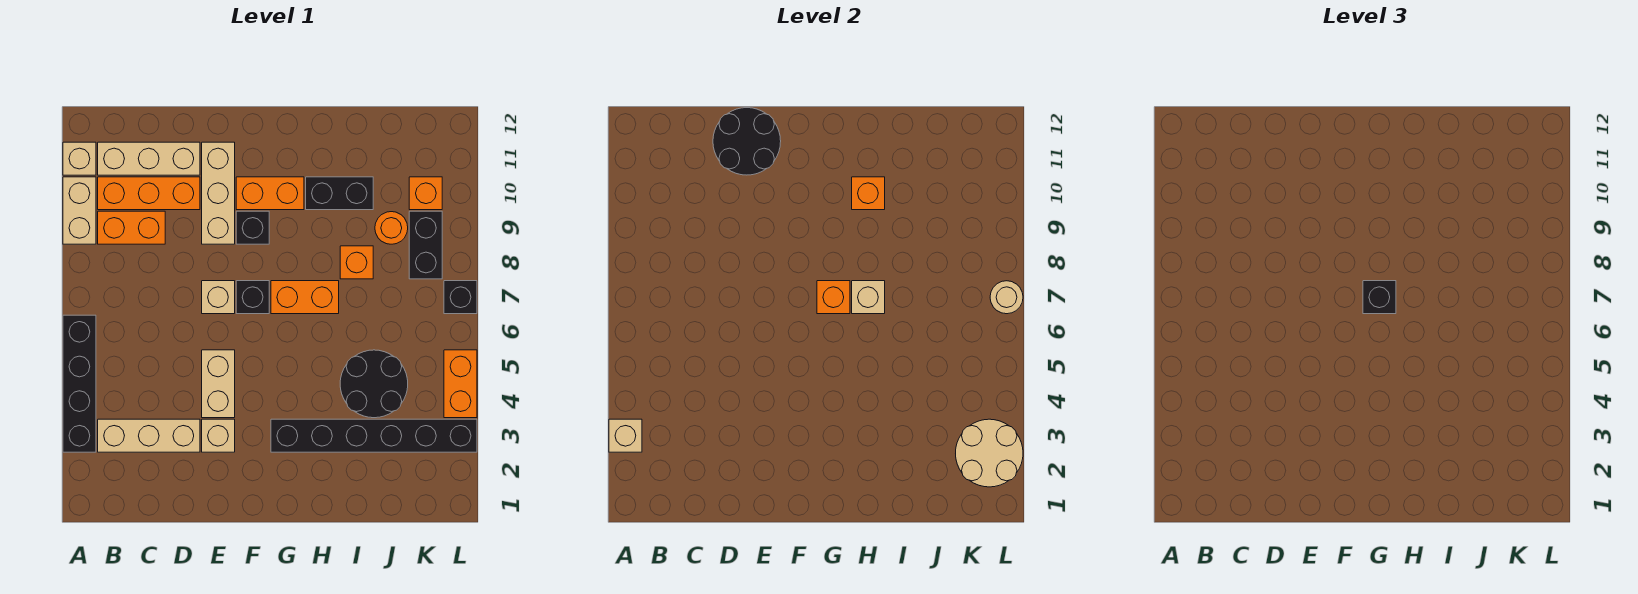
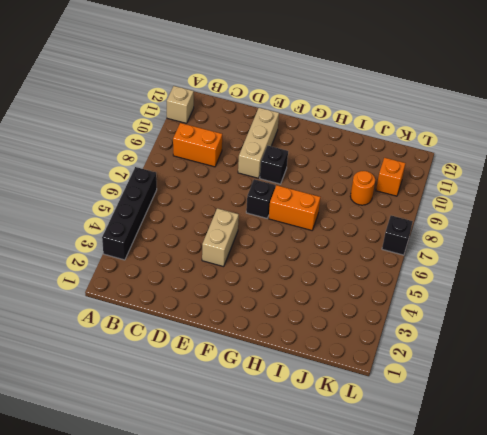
none -> tan 1x2 brick [63,177,96,244]
none -> tan 1x3 brick [98,419,200,452]
none -> orange 1x3 brick [98,177,200,210]
none -> tan 1x3 brick [98,142,200,175]

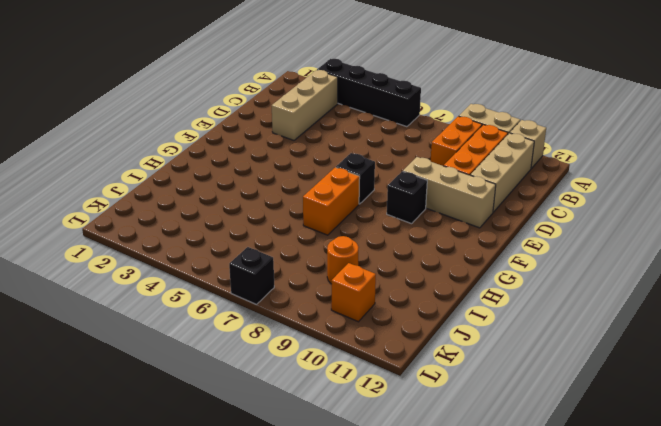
none -> tan 1x1 brick [202,419,235,452]
none -> tan 1x2 brick [202,350,235,418]
none -> tan 1x1 brick [202,281,235,314]
none -> orange 1x2 brick [236,177,304,210]

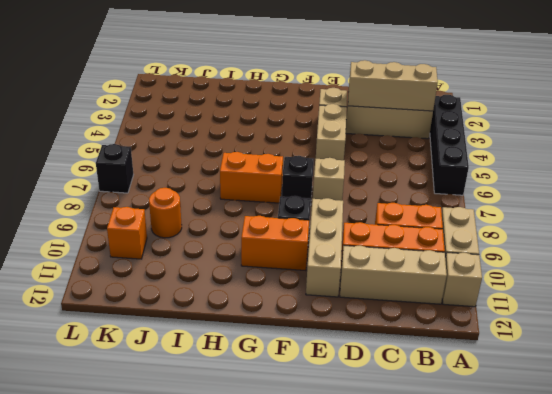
tan 1x3 brick [348,60,438,111] -> none
none -> black 1x6 brick [271,419,477,452]
none -> black 1x2 brick [306,177,373,210]
none -> black 2x2 round brick [340,350,408,418]
none -> orange 1x1 brick [340,246,373,279]

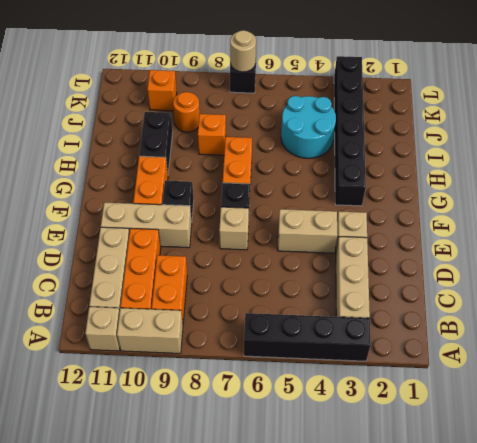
cyan 2x2 round brick [281,96,336,158] -> black 2x2 round brick [340,350,408,418]
none -> black 1x2 brick [409,211,442,279]
none -> orange 1x2 brick [444,350,477,418]
none -> tan 1x1 brick [609,419,642,452]
none -> black 2x2 round brick [713,108,781,175]

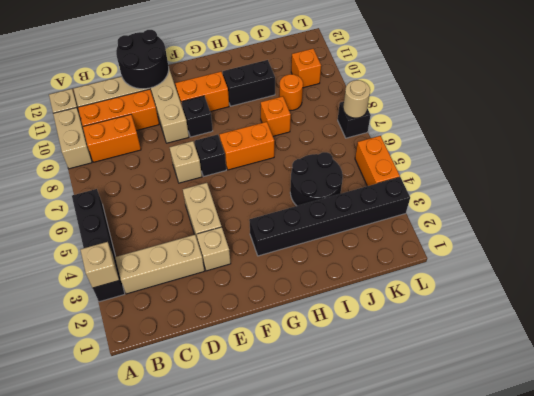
none -> black 1x2 brick [409,211,442,279]
none -> orange 1x1 brick [817,281,850,314]
none -> tan 1x1 brick [852,281,885,314]
none -> orange 1x1 brick [852,177,885,210]

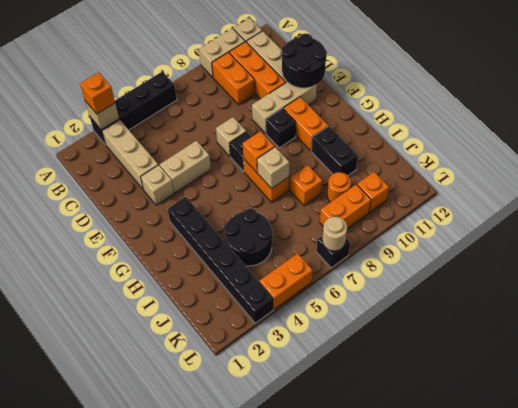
orange 1x1 brick [80,72,115,114] -> orange 1x1 brick moved to [852,177,885,210]
orange 1x2 brick [320,184,371,229] -> black 1x2 brick [409,211,442,279]
none -> tan 2x2 round brick [956,419,1023,487]
none -> black 1x1 brick [1363,281,1396,314]

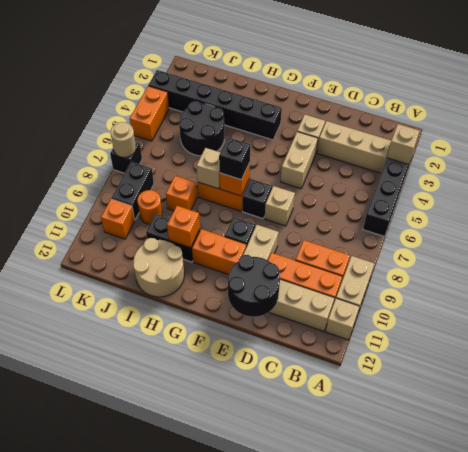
tan 2x2 round brick [133,238,184,297] -> tan 2x2 round brick moved to [956,419,1023,487]

